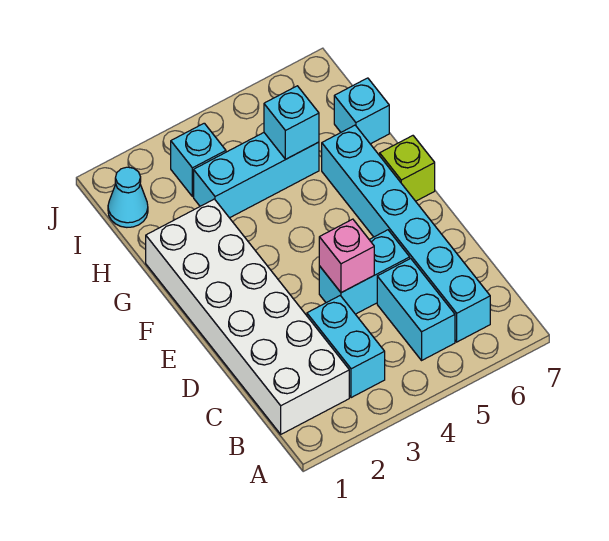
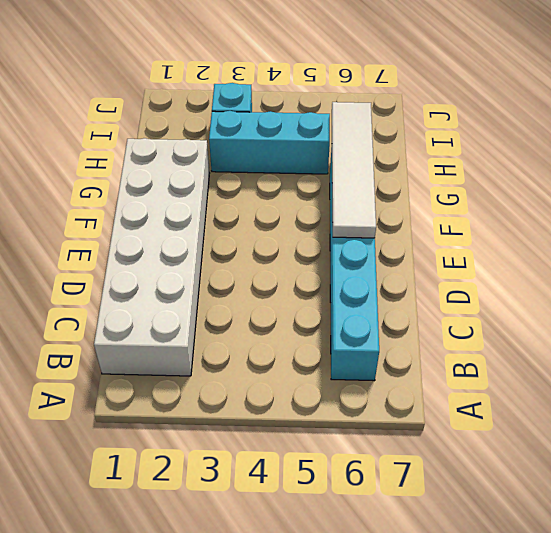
white 1x4 tile [332,102,376,238] -> none
none -> cyan 1x2 brick [307,296,385,398]
none -> cyan 1x2 brick [377,258,455,360]
none -> cyan 1x2 brick [319,230,410,314]

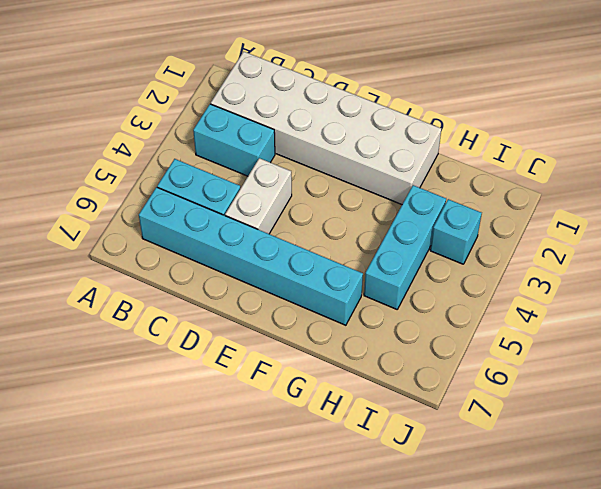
white 1x2 brick [225,158,292,234] -> cyan 1x2 brick [319,230,410,314]
none -> lime 1x1 brick [380,136,435,201]
none -> cyan 1x1 brick [334,78,389,144]
none -> cyan 1x1 cone [108,167,148,227]

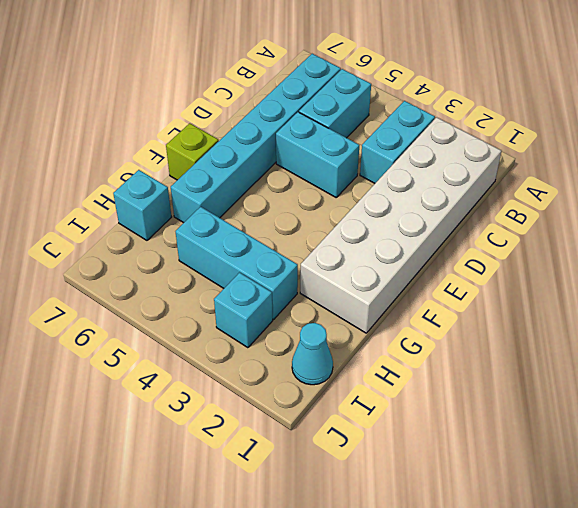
none -> pink 1x1 brick [319,219,374,293]
none -> cyan 1x1 brick [264,86,319,159]

